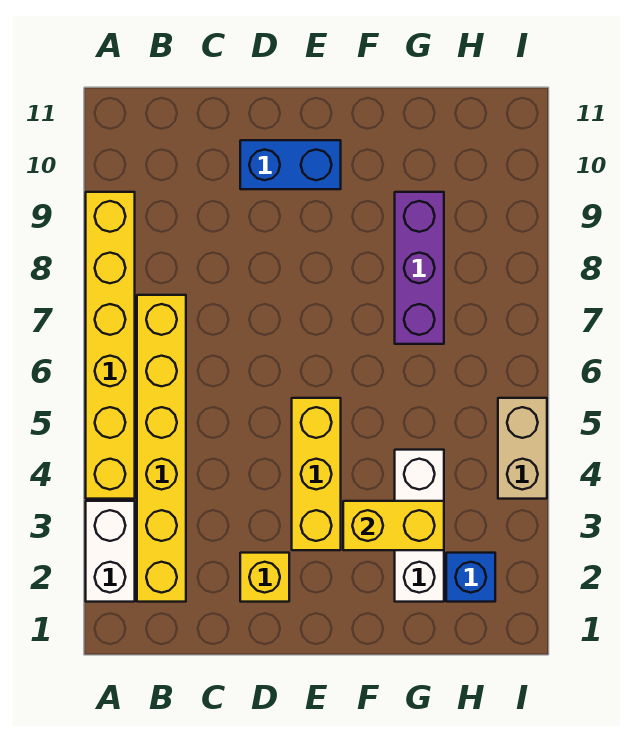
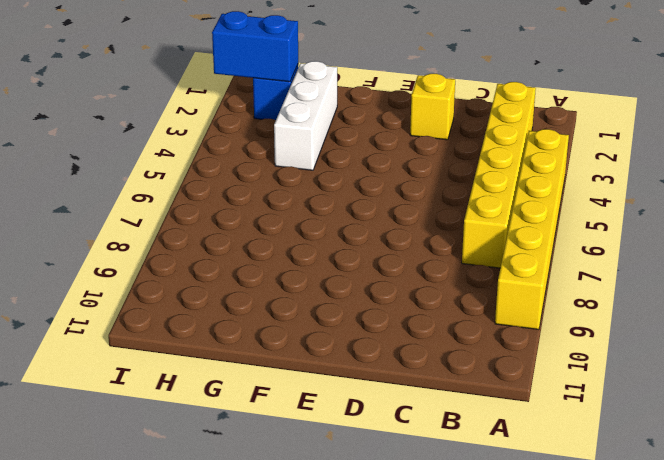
blue 1x2 brick [212,11,298,82] -> blue 1x2 brick moved to [240,140,341,189]
none -> white 1x2 brick [86,501,135,602]
none -> yellow 1x3 brick [292,398,341,550]

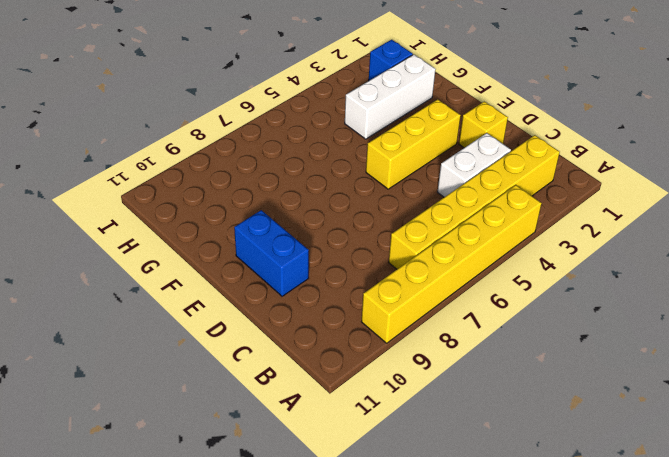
white 1x2 brick [438,133,511,197] -> white 1x2 brick moved to [86,501,135,602]
none -> purple 1x3 brick [395,192,444,344]
none -> tan 1x2 brick [498,398,547,499]

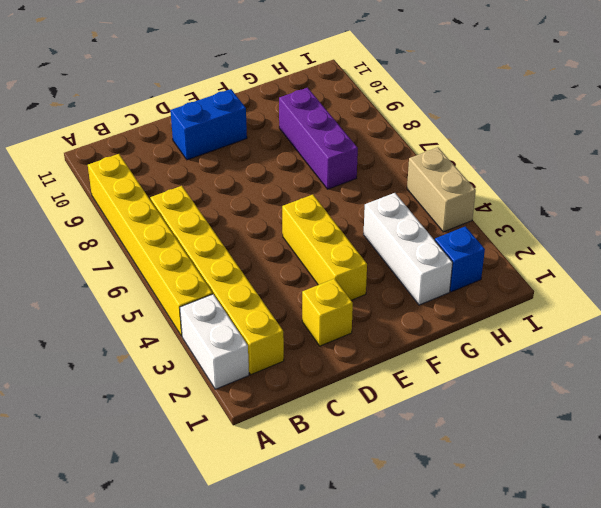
none -> yellow 1x2 brick [343,501,444,550]

